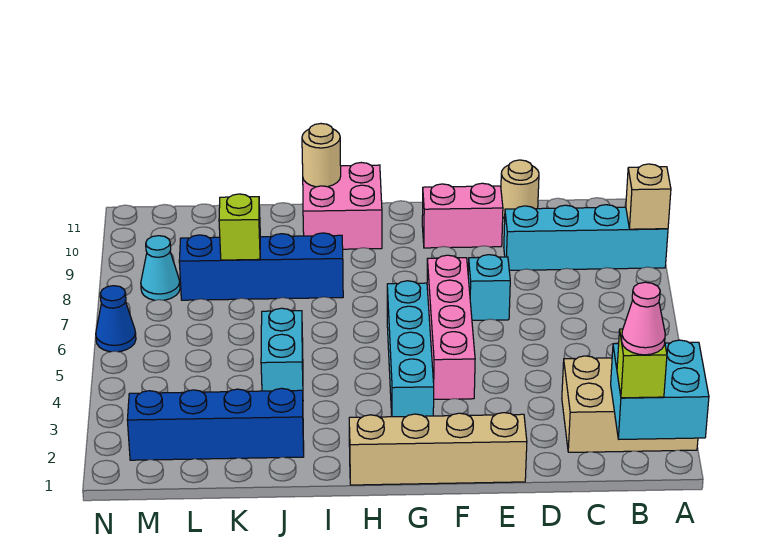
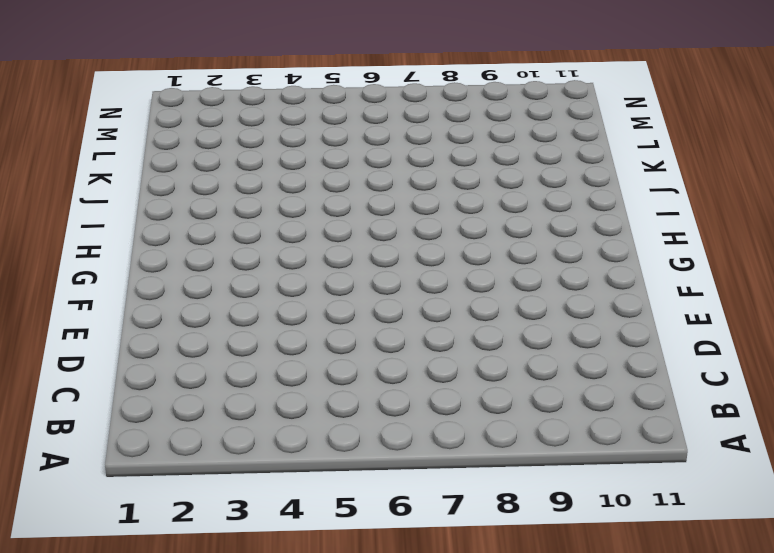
none -> tan 2x3 brick [562,356,698,452]
none -> cyan 1x4 brick [504,205,668,270]
none -> tan 1x1 round brick [501,160,539,219]

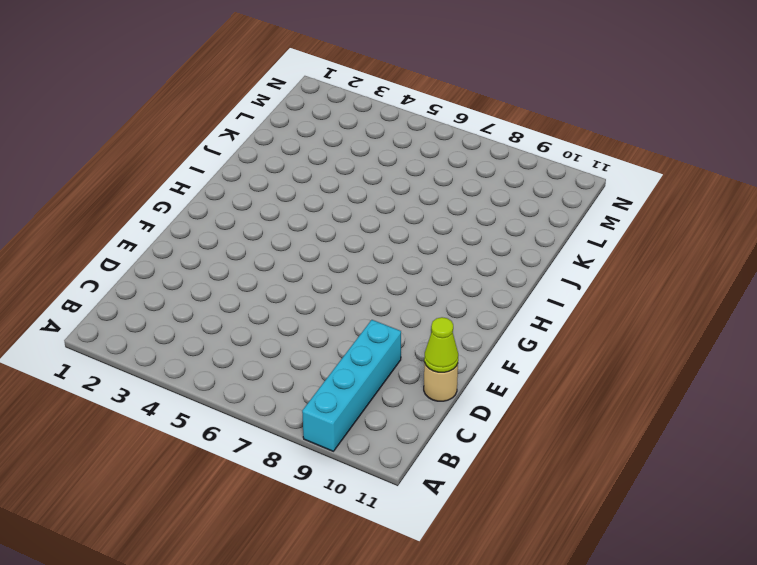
lime 1x1 cone [424,317,458,372] -> none
none -> tan 2x3 brick [562,356,698,452]
none -> tan 1x4 brick [349,413,527,485]
none -> cyan 1x1 brick [468,255,510,320]

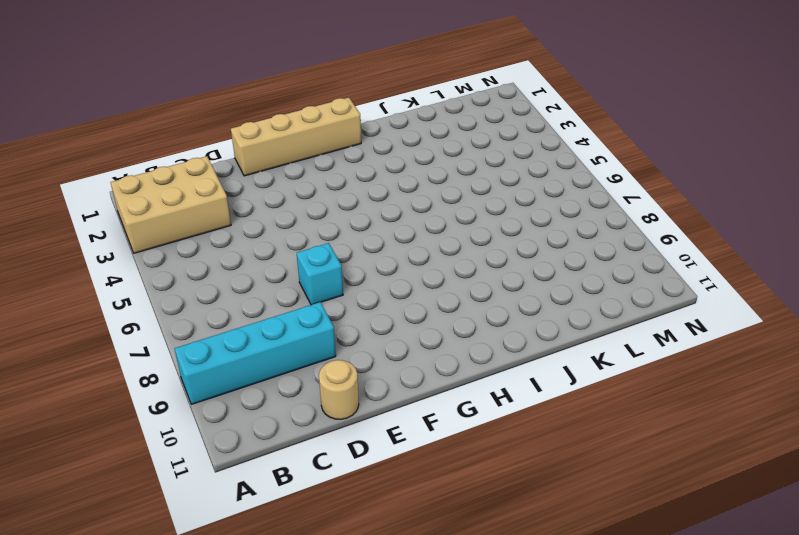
none -> pink 1x2 brick [422,183,503,248]
none -> pink 1x4 brick [427,255,475,399]
none -> cyan 1x4 brick [387,281,434,417]

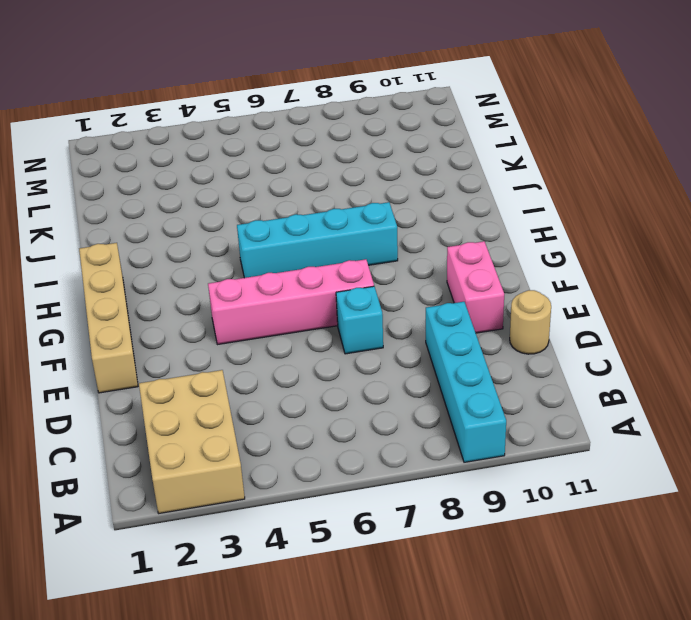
cyan 1x4 brick [237,202,398,278] -> cyan 1x4 brick moved to [387,281,434,417]
none -> pink 2x2 brick [303,163,382,249]
none -> blue 1x4 brick [179,233,343,300]
none -> blue 1x4 brick [127,388,304,460]

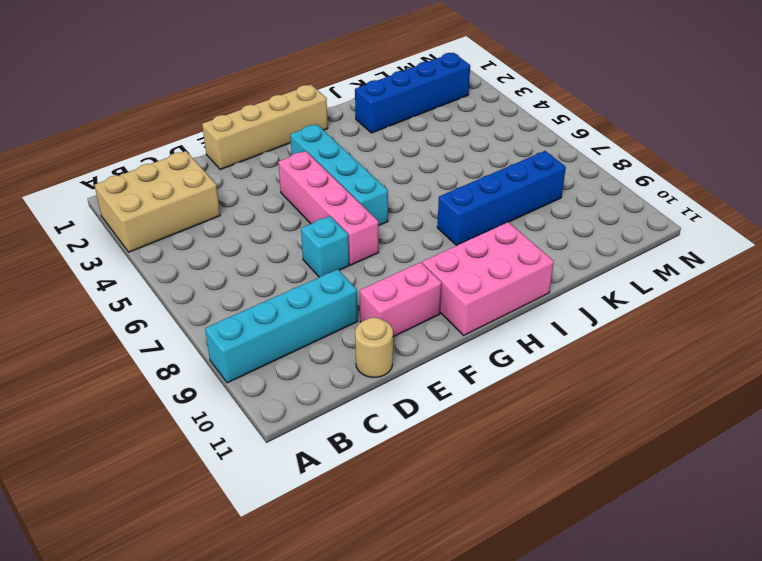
pink 2x3 brick [422,222,554,335] -> pink 2x2 brick [303,163,382,249]
none -> cyan 1x2 brick [261,308,303,391]
none -> cyan 1x1 cone [141,236,180,300]
none -> blue 1x1 cone [96,286,136,352]

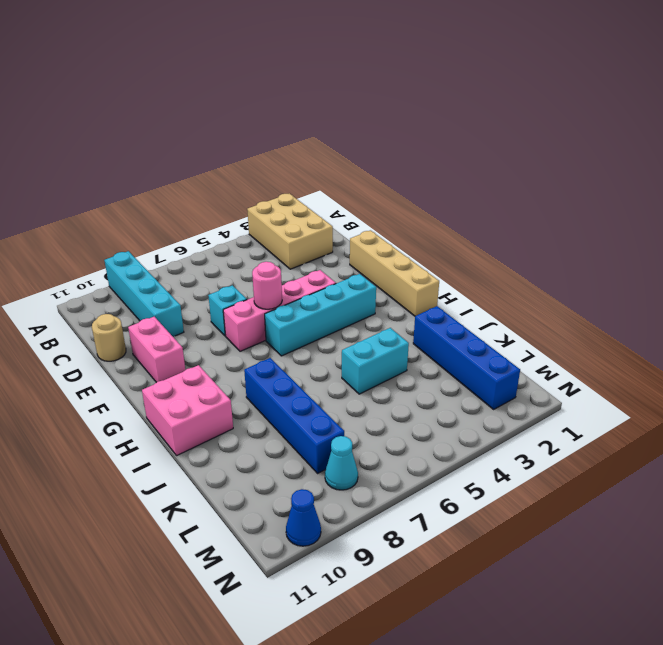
pink 1x1 round brick [252,262,282,309] -> none
blue 1x1 cone [286,489,321,546] -> blue 1x1 cone moved to [96,286,136,352]
none -> cyan 2x2 brick [611,340,709,439]
none -> tan 1x1 brick [626,164,671,229]
none -> tan 1x1 round brick [302,124,341,187]

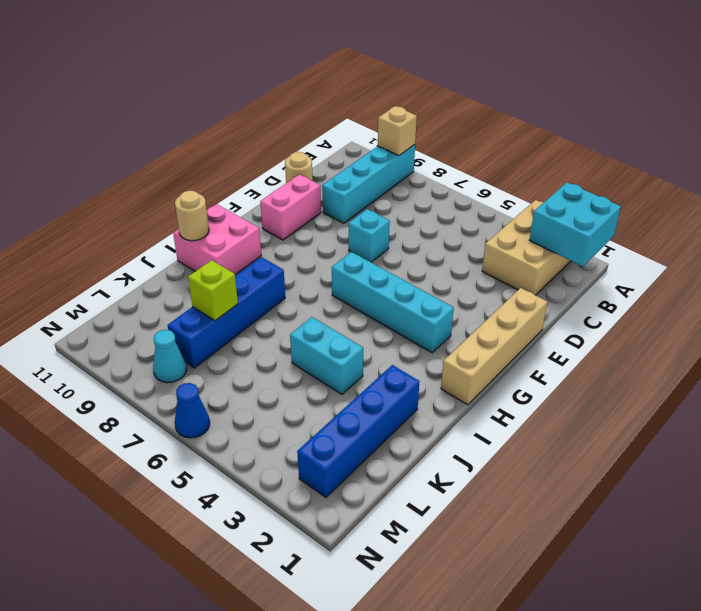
none -> pink 1x4 brick [427,255,475,399]
none -> lime 1x1 brick [617,329,667,398]
none -> pink 1x1 cone [622,282,665,355]

